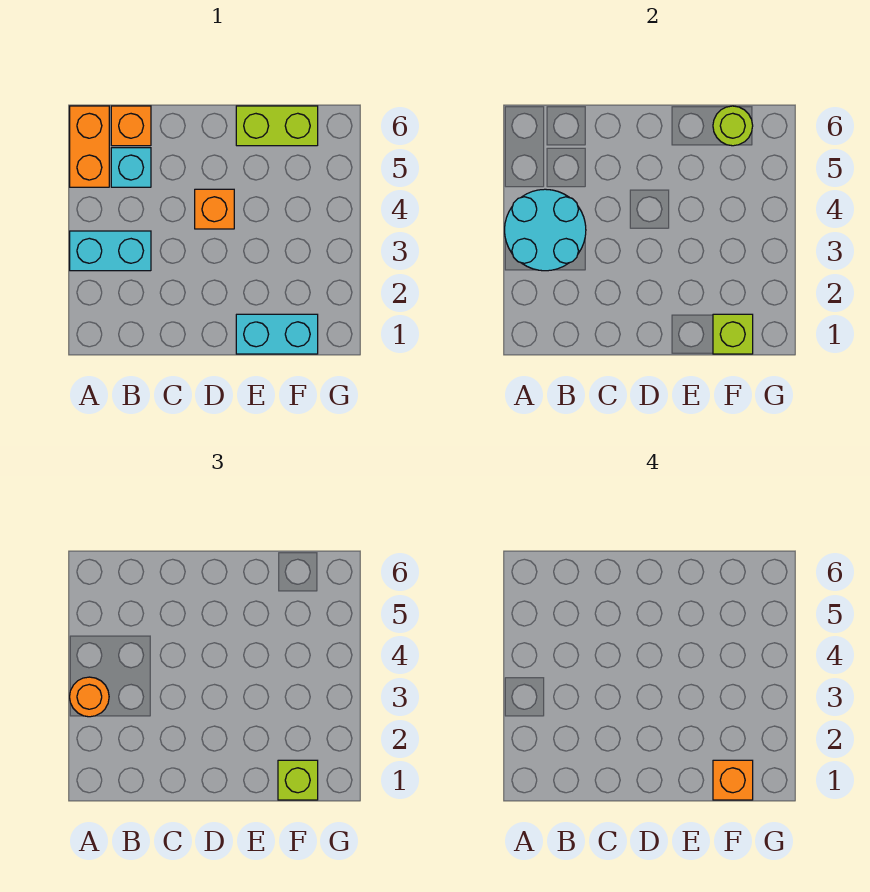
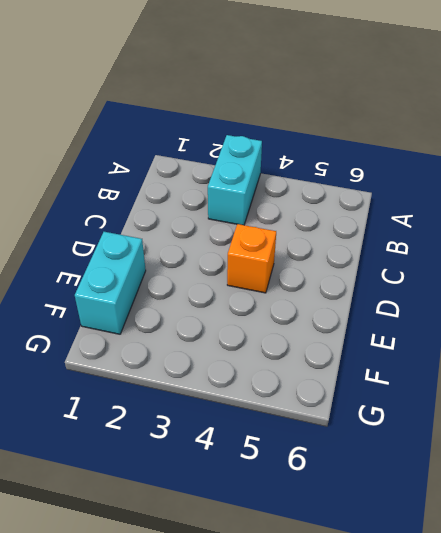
none -> orange 1x2 brick [70,106,109,187]
none -> cyan 1x1 brick [111,148,151,187]
none -> orange 1x1 brick [111,106,151,146]

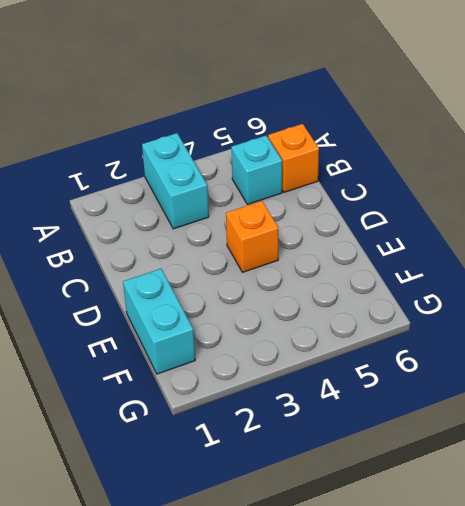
none -> orange 1x2 brick [70,106,109,187]
none -> lime 1x2 brick [236,106,318,146]
none -> cyan 2x2 round brick [505,189,586,271]

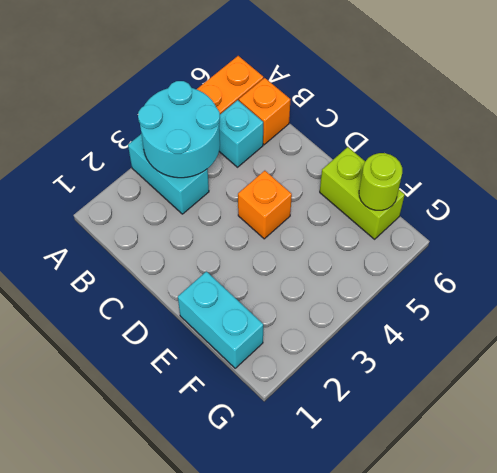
none -> lime 1x1 brick [713,314,753,354]
none -> orange 1x1 round brick [70,677,109,717]
none -> lime 1x1 brick [278,760,318,800]

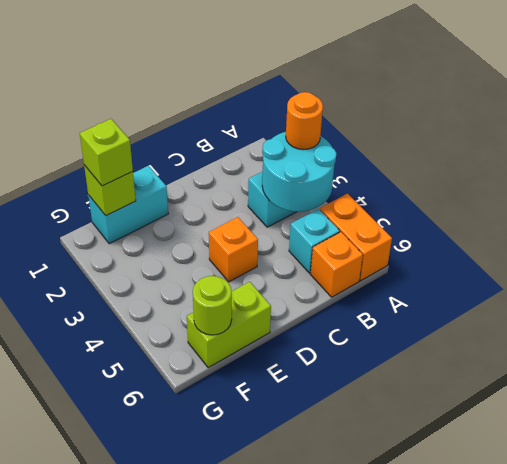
none -> orange 1x1 brick [713,760,753,800]

